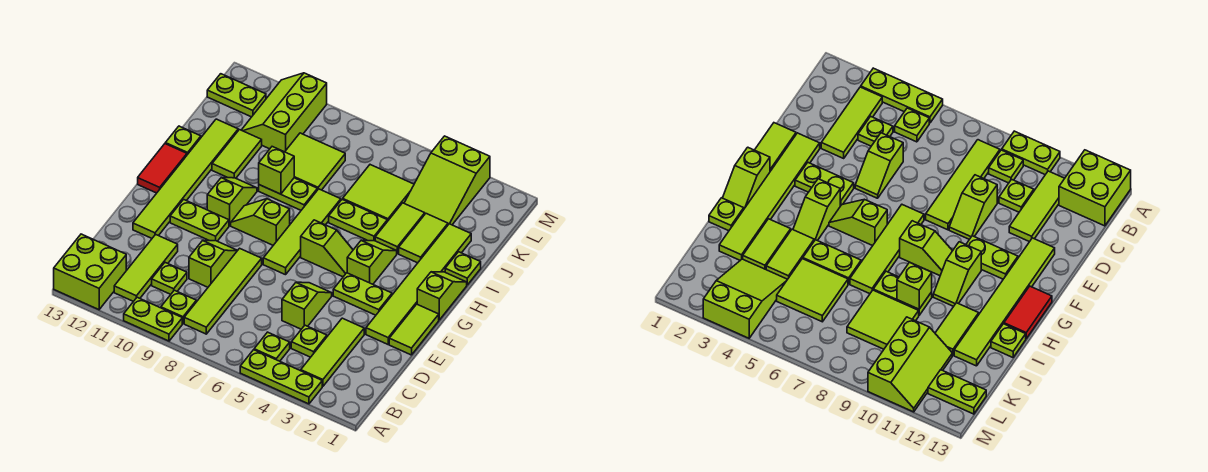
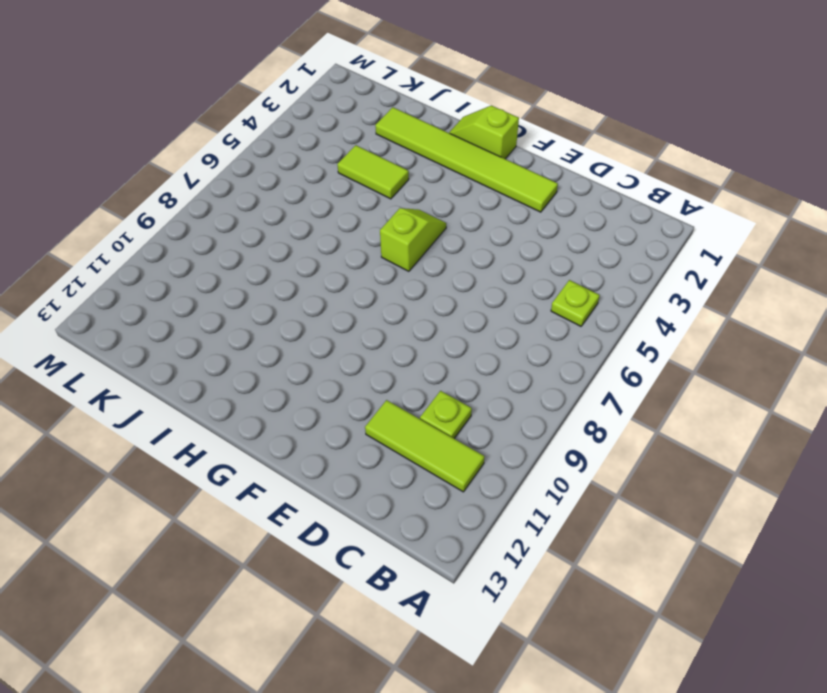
none -> lime 1x3 plate [240,350,322,404]
none -> lime 1x2 plate [124,297,182,341]
none -> lime 2x2 brick [54,234,126,310]
none -> lime 1x3 tile [301,318,364,386]

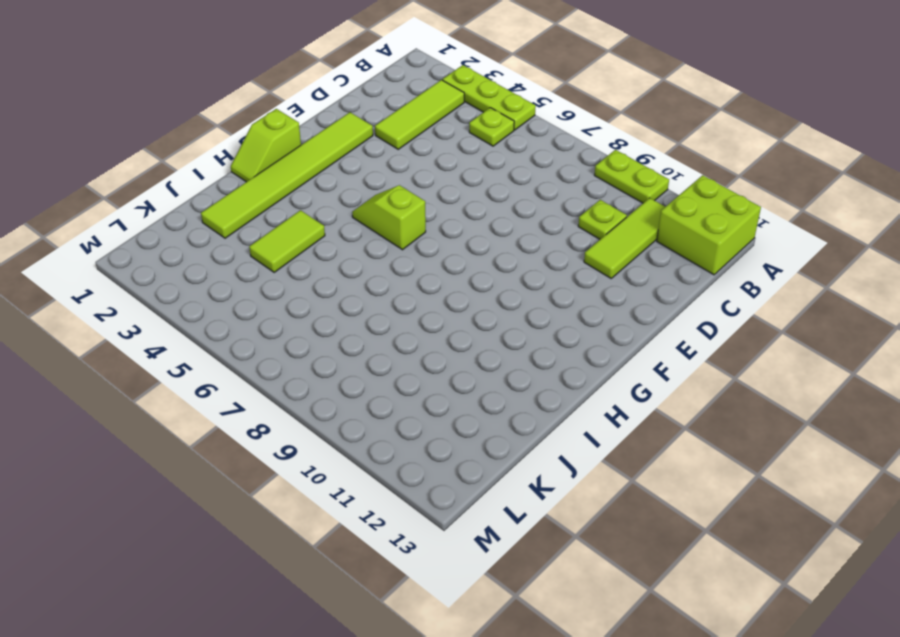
none -> lime 1x4 tile [184,248,262,334]
none -> lime 1x1 plate [161,290,196,324]
none -> lime 1x1 plate [291,325,327,357]
none -> lime 1x2 slope [282,282,332,329]

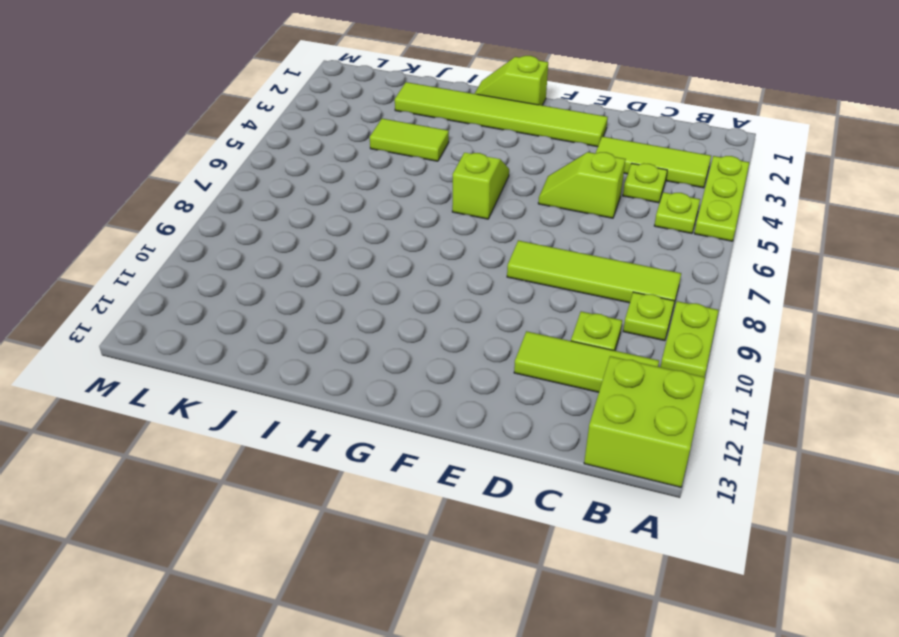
none -> lime 1x2 slope [189,240,237,287]
none -> lime 1x2 tile [389,304,439,355]
none -> lime 1x6 tile [133,119,238,238]
none -> lime 1x2 plate [333,273,392,315]

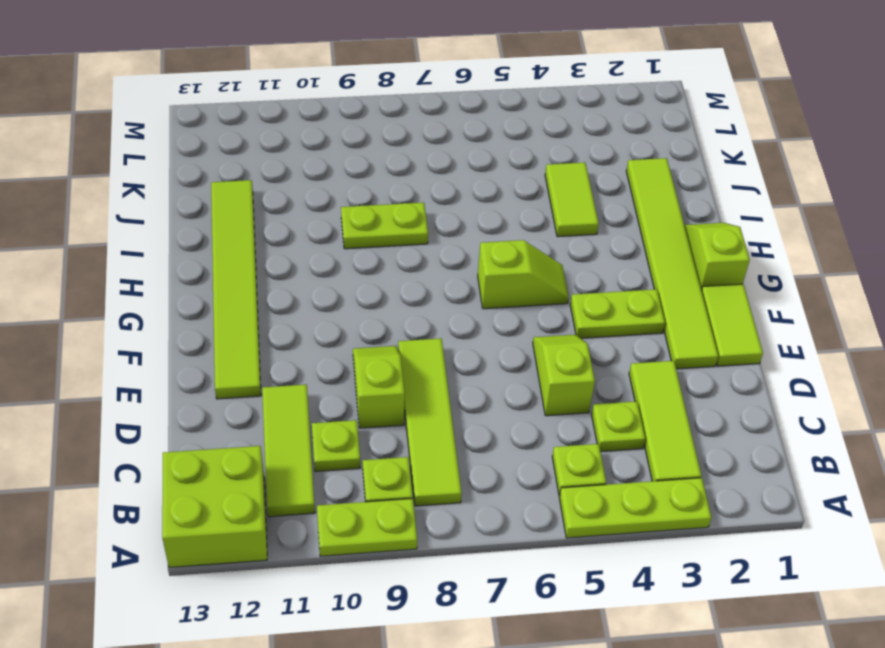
none -> lime 1x4 tile [263,189,341,275]
none -> lime 1x2 plate [170,200,229,241]
none -> lime 1x2 slope [347,240,397,284]
none -> lime 1x2 slope [231,199,290,245]

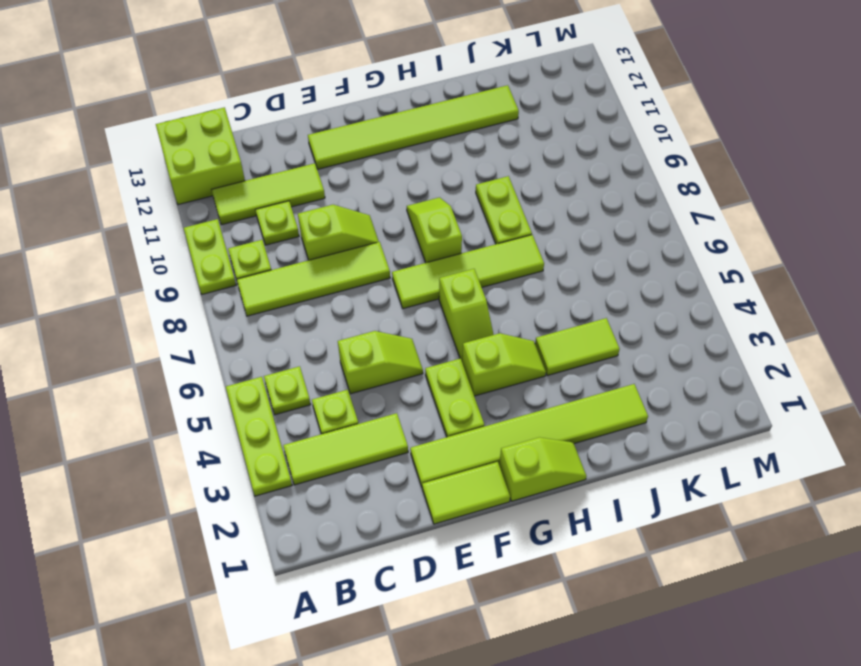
none -> lime 1x2 plate [170,200,229,241]
none -> lime 1x2 slope [207,178,257,226]
none -> red 1x2 tile [138,144,187,193]
none -> lime 1x1 plate [445,252,481,285]

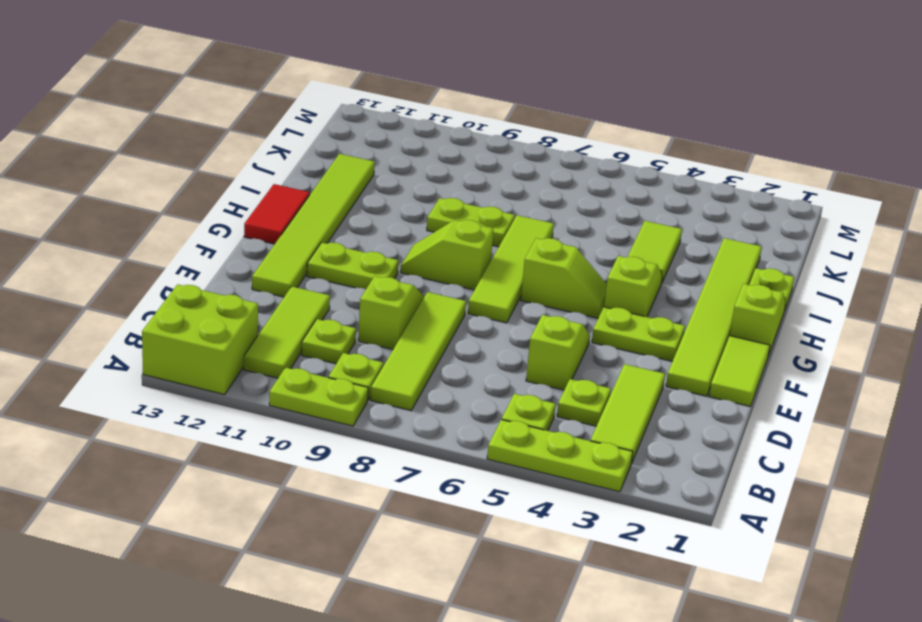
none -> lime 1x2 slope [207,178,257,226]
none -> lime 1x2 tile [399,214,448,263]
none -> lime 1x2 plate [329,199,387,241]
none -> lime 1x2 tile [212,130,262,178]

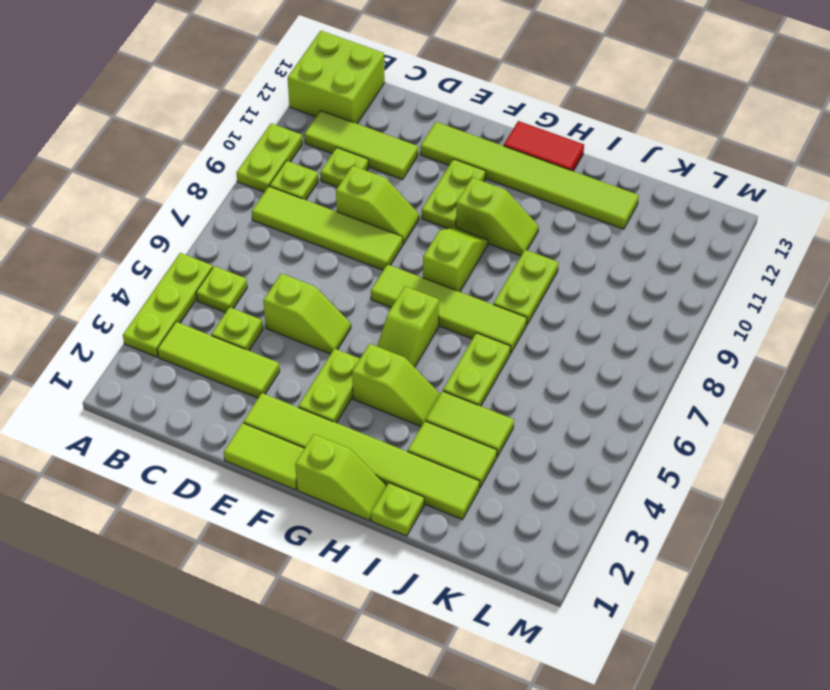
none -> lime 1x2 tile [212,130,262,178]
none -> lime 1x1 plate [165,126,201,155]
none -> lime 2x2 tile [343,165,414,221]
none -> lime 2x2 tile [285,133,345,190]

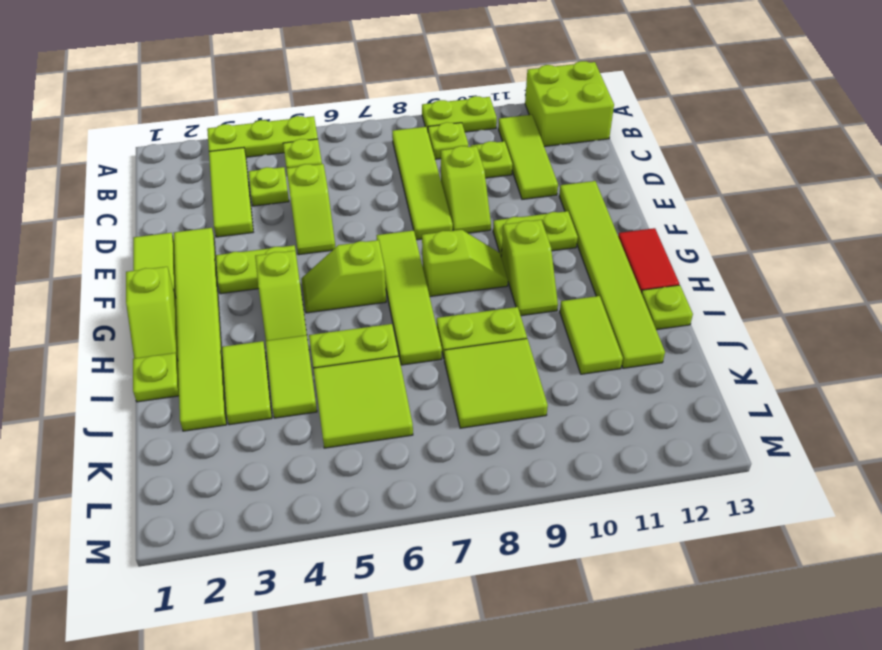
none -> lime 2x3 slope [404,136,490,225]
none -> lime 2x3 slope [242,73,327,152]
none -> lime 1x2 plate [207,74,266,117]
none -> lime 1x1 brick [259,147,294,194]

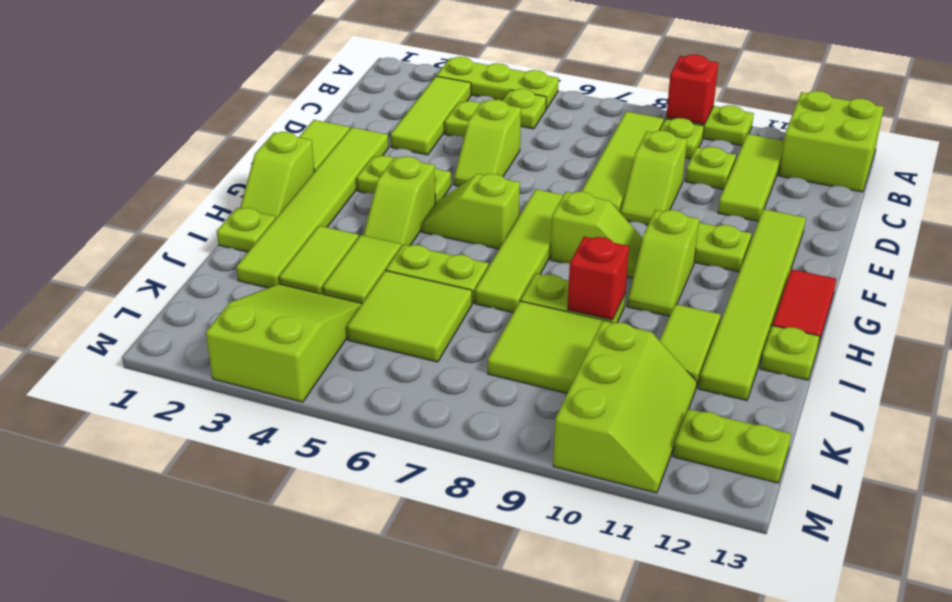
red 1x1 brick [666,55,718,124] -> none
red 1x1 brick [568,237,629,320] -> lime 1x1 brick [259,147,294,194]

